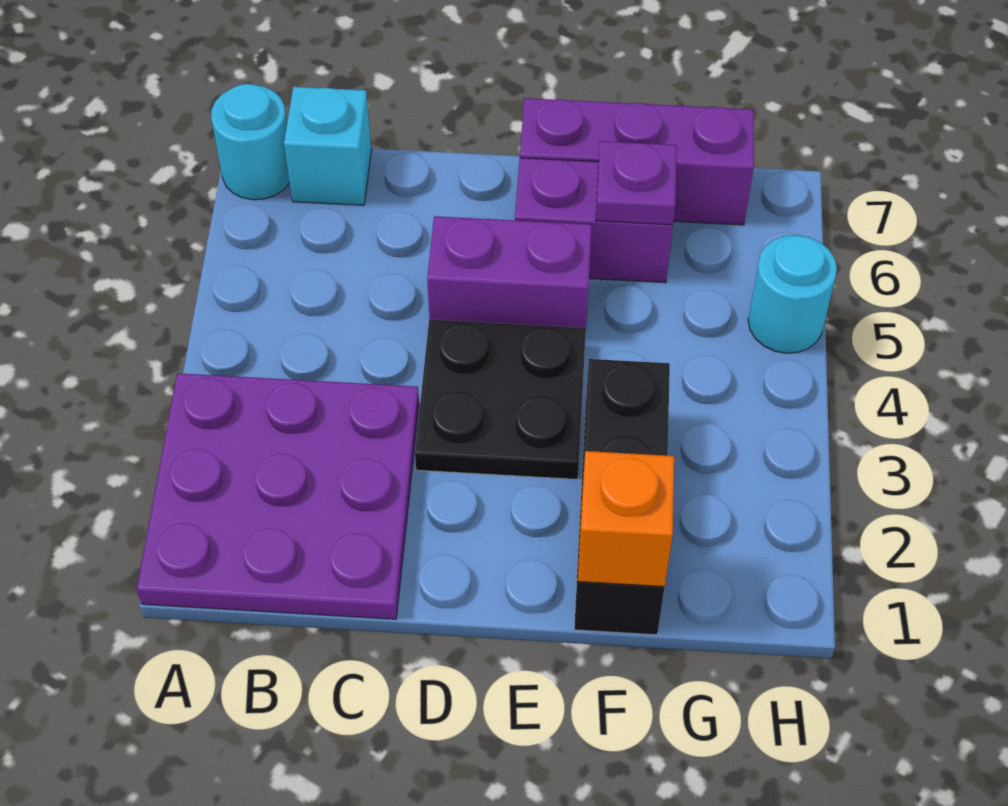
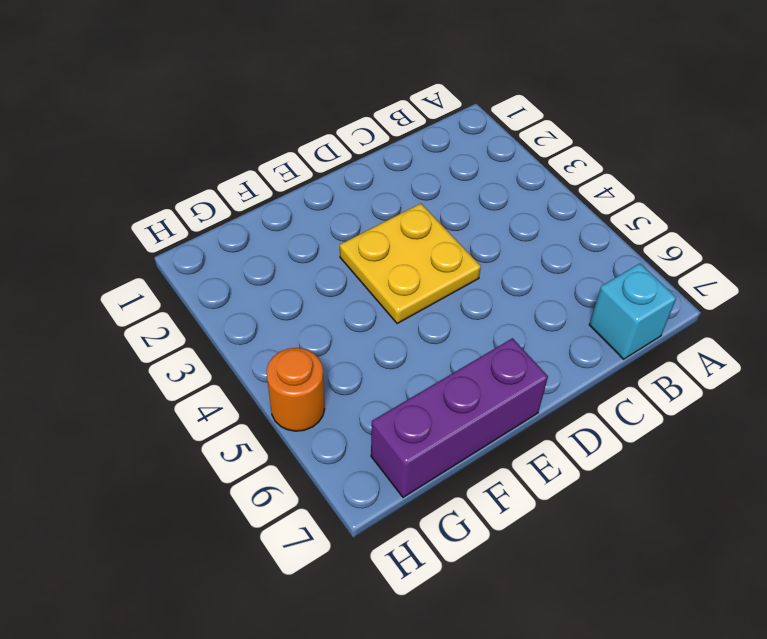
yellow 2x2 plate [340,203,481,324] -> black 2x2 plate [415,320,586,479]
orange 1x1 round brick [266,348,325,431] -> cyan 1x1 round brick [748,235,837,353]
none -> purple 3x3 plate [137,373,419,619]
none -> cyan 1x1 round brick [211,84,290,200]

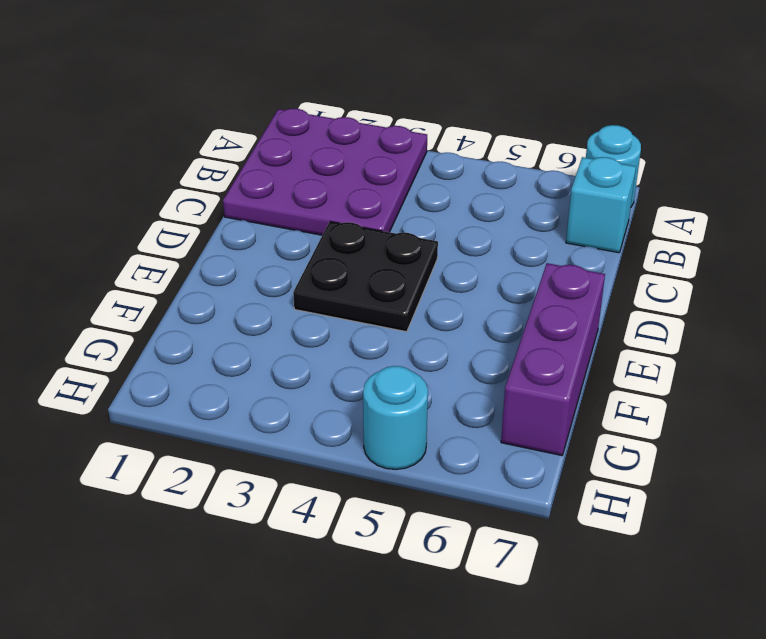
none -> purple 1x2 brick [427,216,592,328]
none -> purple 1x2 brick [515,158,673,283]

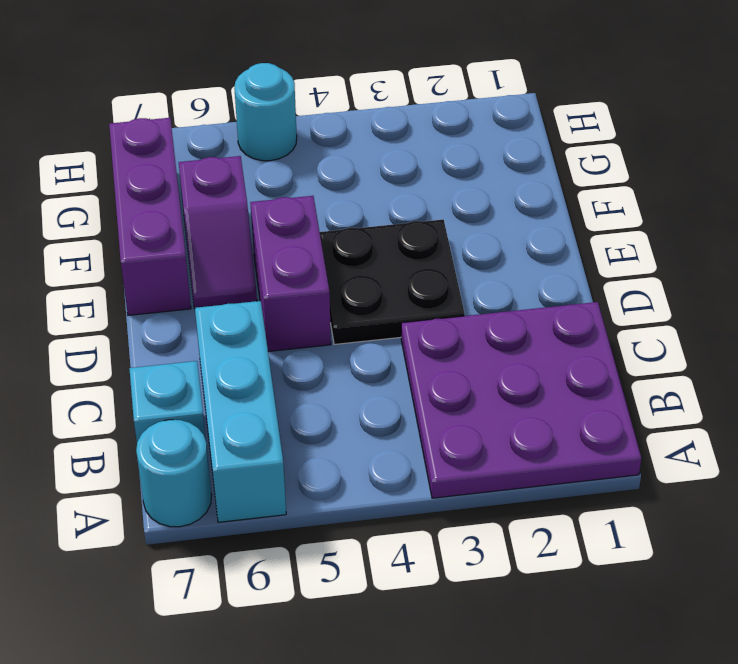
cyan 1x3 brick [195,301,286,522] -> none
purple 1x2 slope [179,156,257,309] -> purple 1x2 brick [515,158,673,283]
none -> black 1x3 brick [574,359,670,635]
none -> orange 1x1 brick [578,451,674,587]

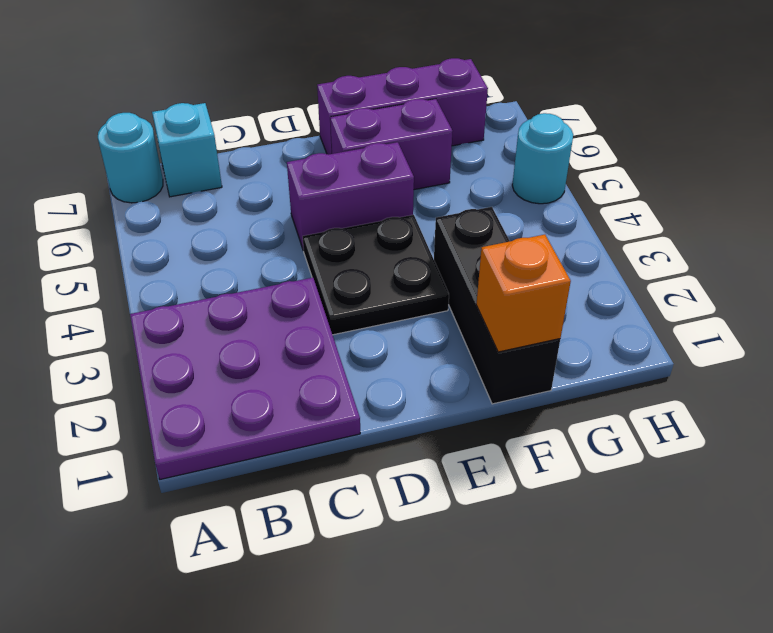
none -> purple 1x1 plate [596,141,677,225]

